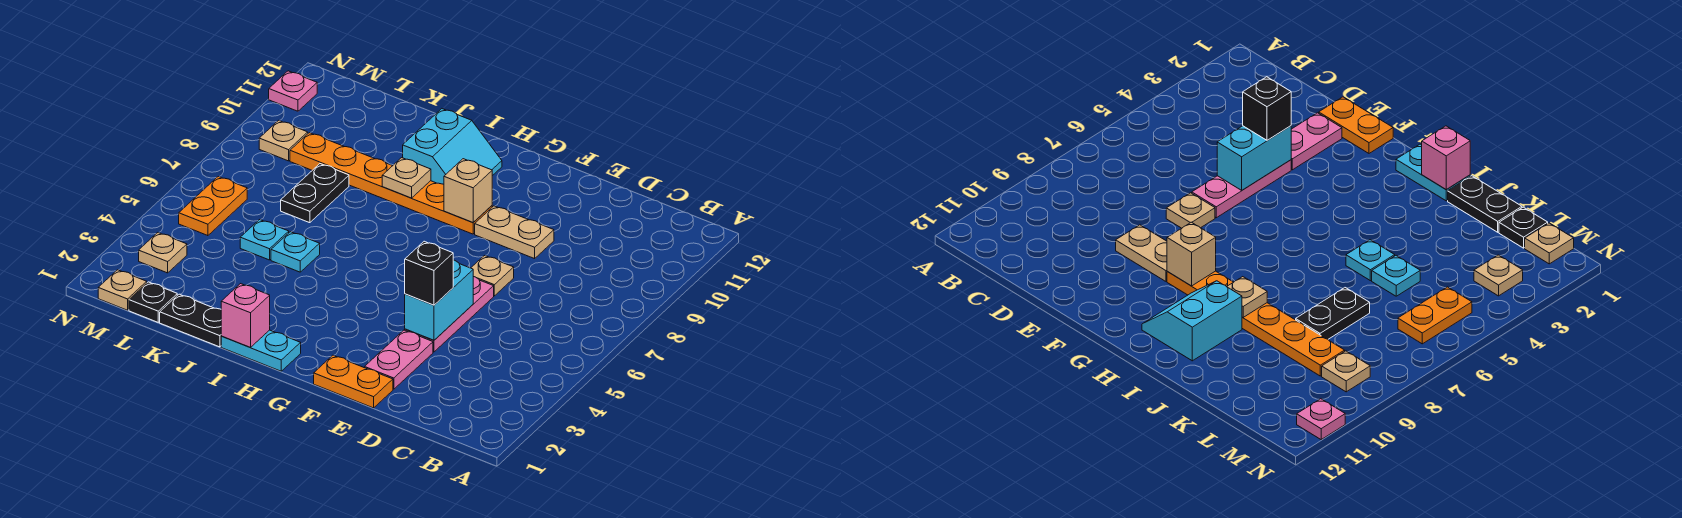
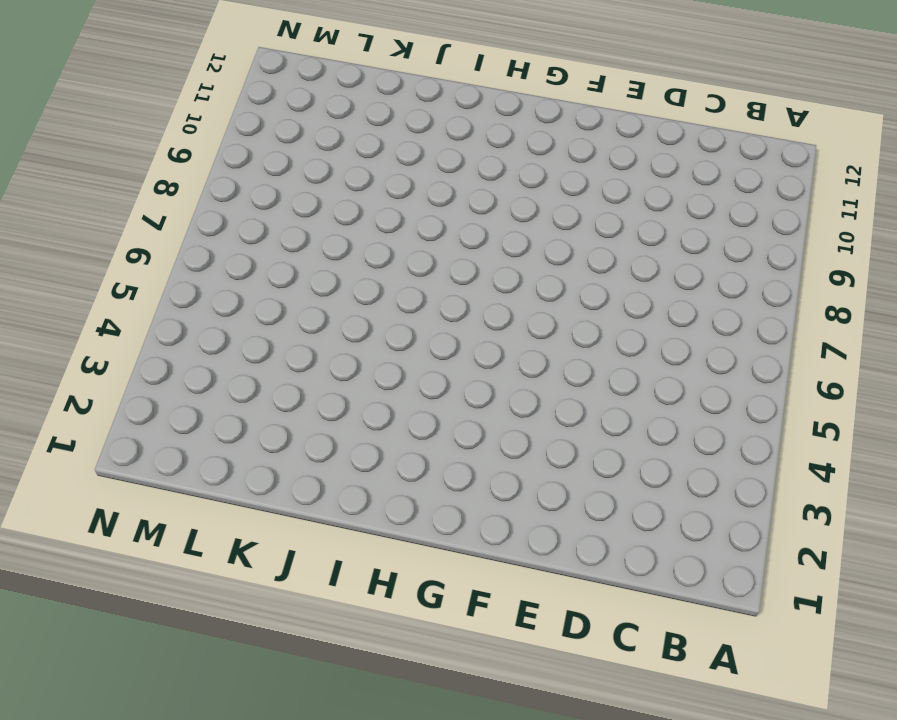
none -> orange 1x2 plate [314,355,393,408]
none -> pink 1x2 plate [365,330,433,389]
none -> pink 1x3 plate [405,277,494,352]

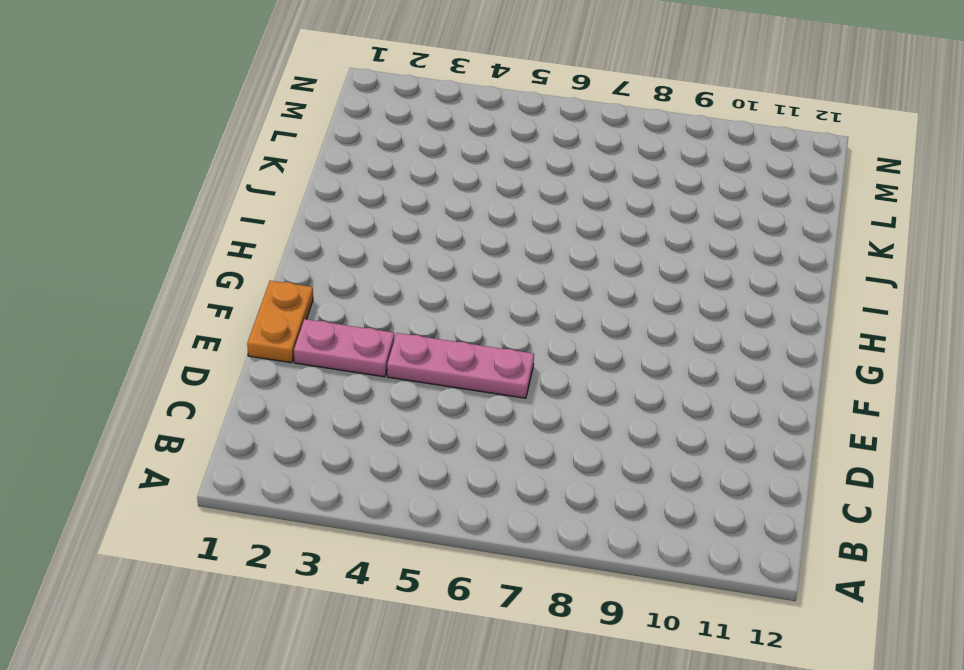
none -> tan 1x1 plate [471,256,514,296]
none -> tan 1x2 plate [475,206,554,259]
none -> orange 1x6 plate [290,133,492,234]

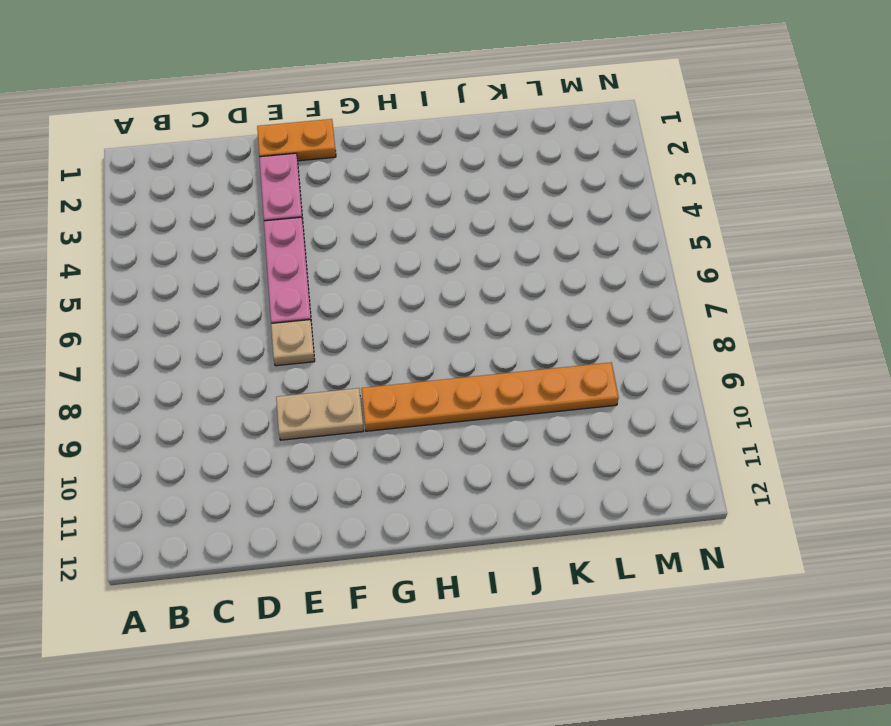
none -> cyan 1x2 plate [221,330,301,371]
none -> cyan 2x2 slope [403,109,502,184]
none -> black 1x2 plate [160,294,222,347]

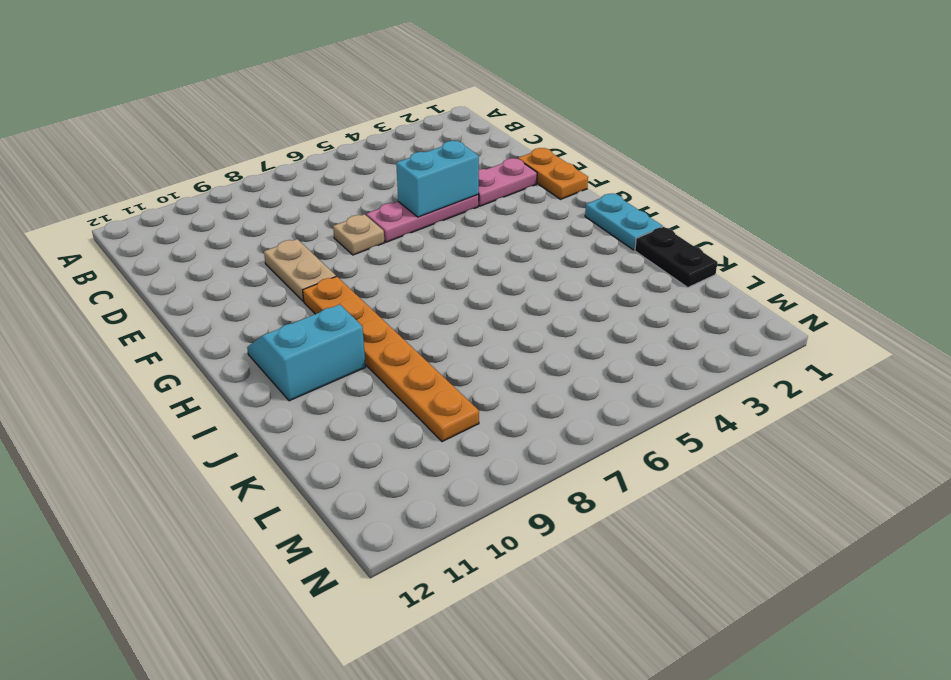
none -> cyan 1x1 plate [271,232,320,272]
none -> cyan 1x1 plate [240,220,289,260]
none -> black 1x2 plate [281,164,349,223]

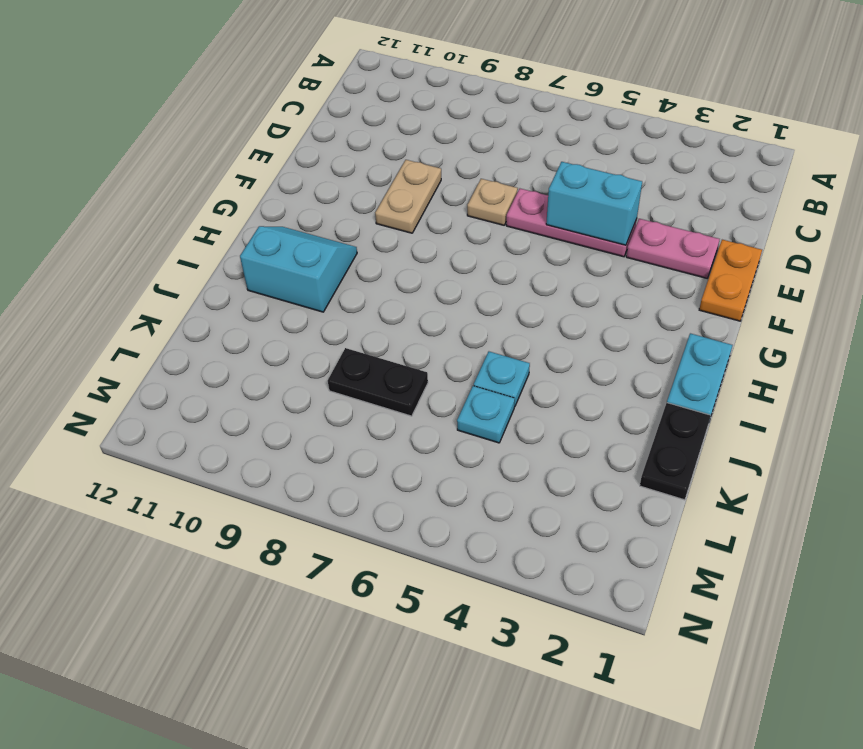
none -> orange 1x6 plate [290,133,492,234]
none -> black 1x1 plate [129,282,177,322]
none -> tan 1x1 plate [98,270,147,310]

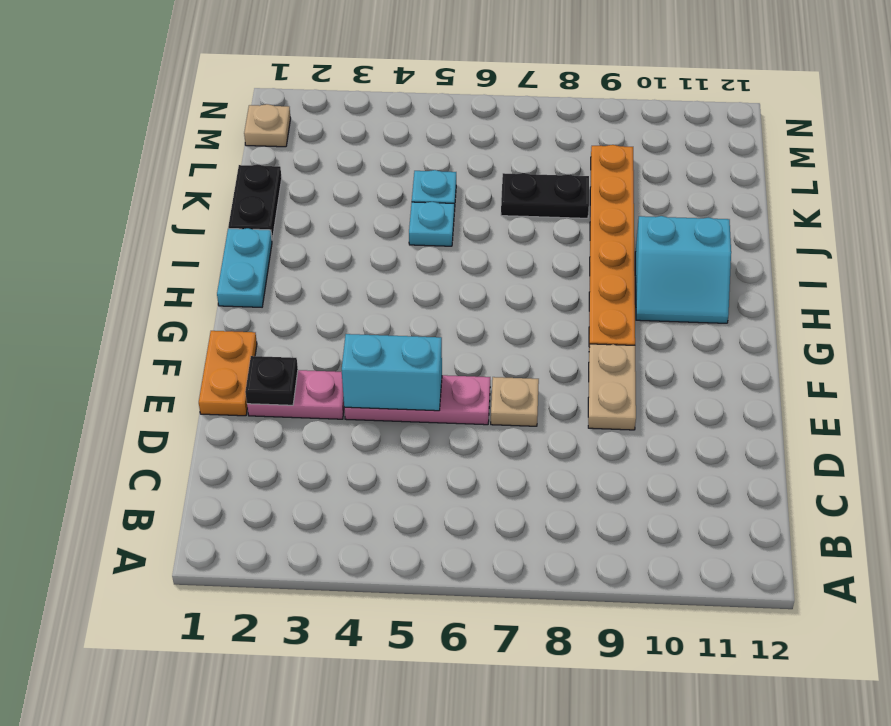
black 1x1 plate [245,356,298,405] -> black 1x1 plate moved to [129,282,177,322]
none -> tan 1x1 plate [139,233,187,273]
none -> orange 1x2 plate [179,177,247,236]
none -> tan 1x1 plate [259,120,308,161]

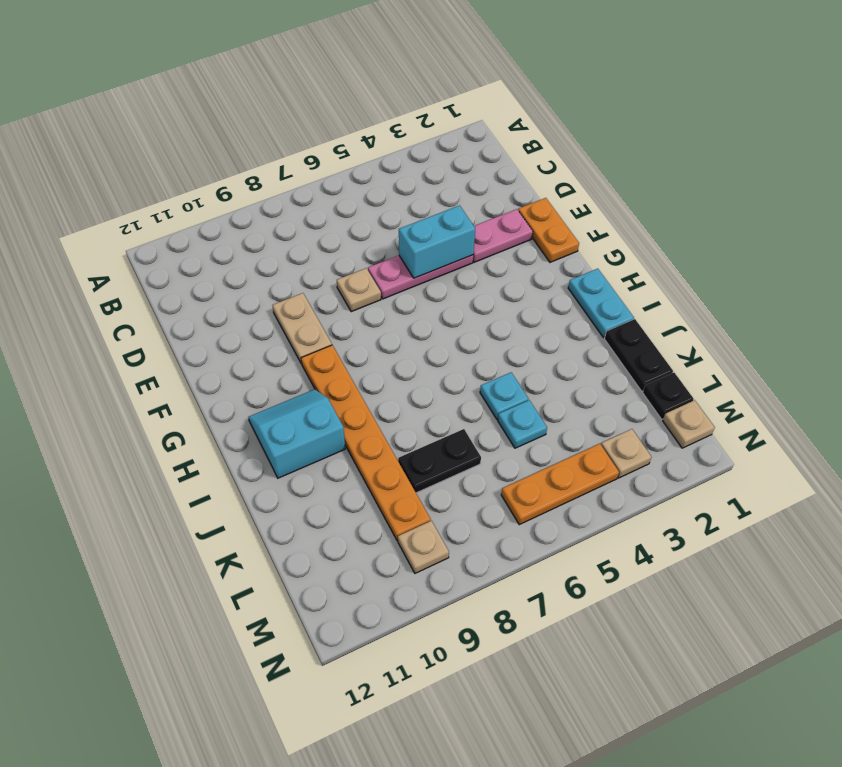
orange 1x3 plate [501,444,619,525] -> orange 1x2 plate [179,177,247,236]
none -> pink 1x1 plate [269,71,317,111]
none -> tan 1x1 brick [444,159,492,223]
none -> pink 1x1 brick [221,284,270,347]

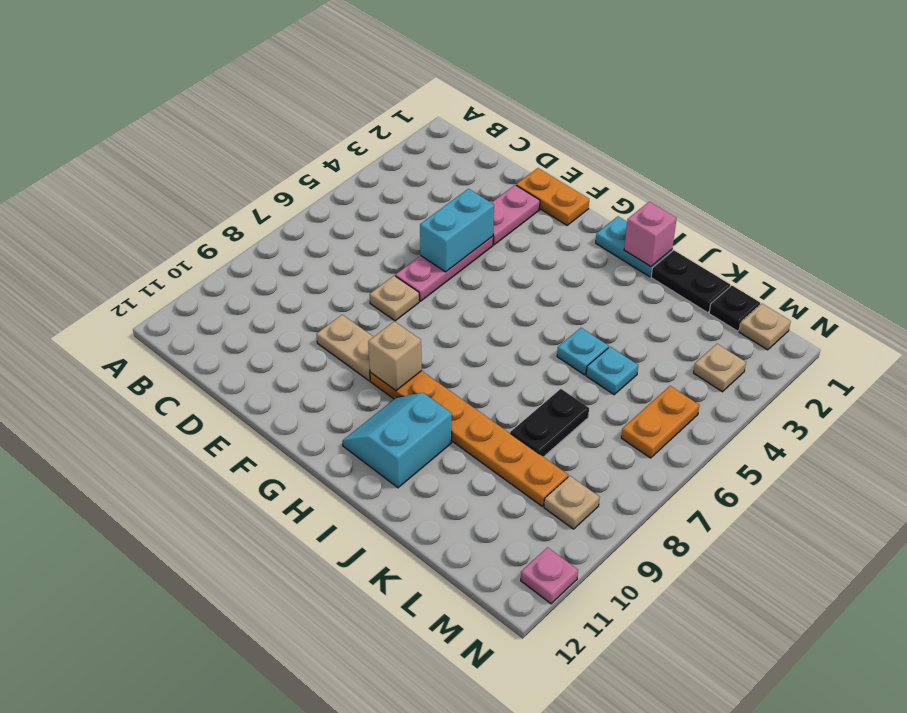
none -> tan 1x1 plate [382,158,431,198]
none -> black 1x1 brick [405,241,453,305]

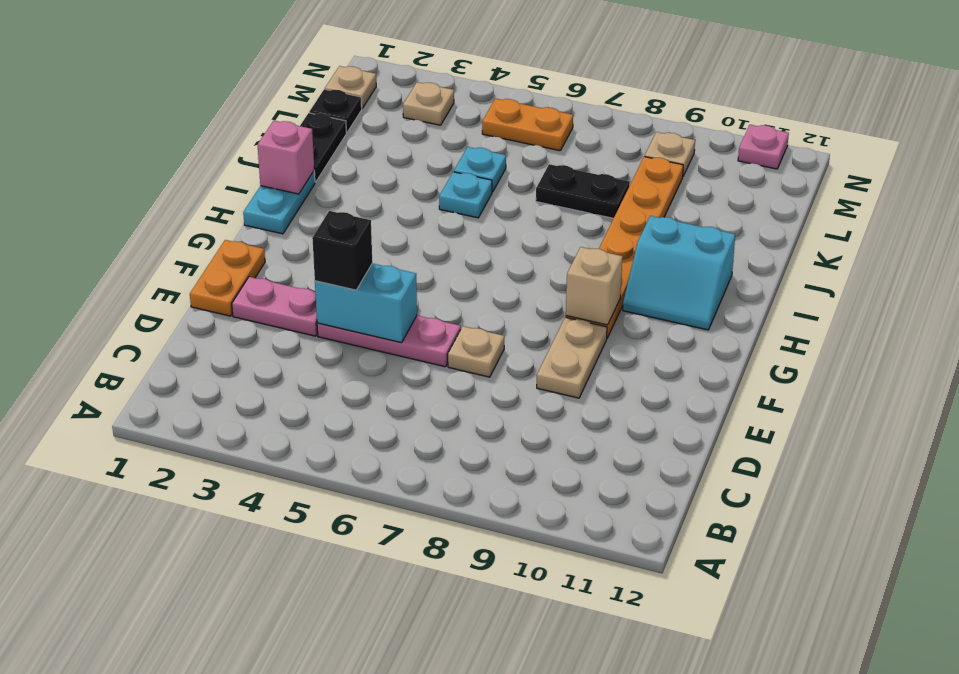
none -> tan 1x1 plate [382,158,431,198]

